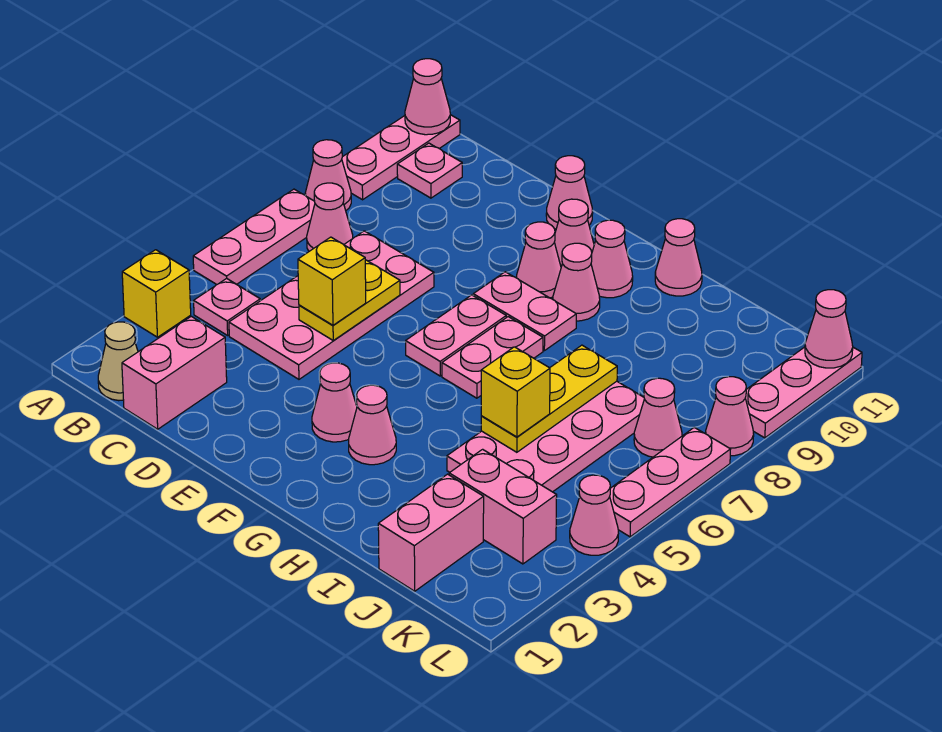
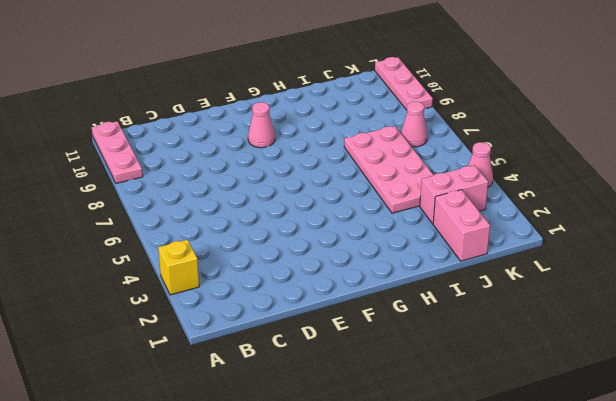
none -> pink 1x3 plate [193,189,315,284]
none -> pink 1x1 cone [305,140,351,210]
none -> tan 1x1 cone [98,322,138,401]
none -> pink 1x1 plate [194,278,261,335]

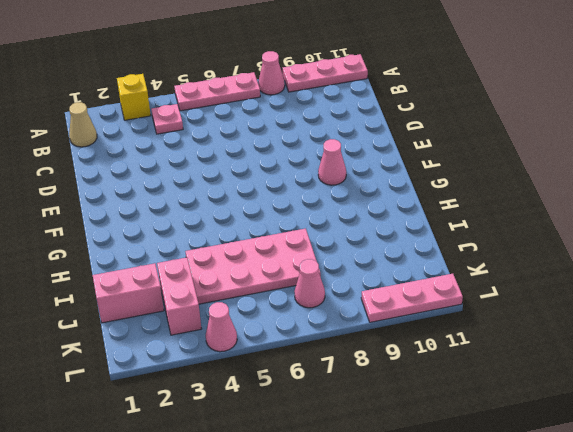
none -> pink 1x1 cone [307,183,353,251]
none -> pink 1x1 plate [397,143,462,198]
none -> pink 1x2 brick [122,316,227,429]
none -> pink 2x4 plate [229,231,434,379]

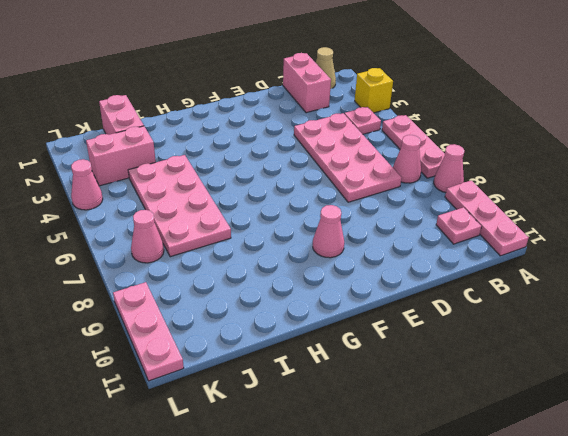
none -> pink 1x1 cone [546,156,593,229]
none -> pink 1x1 cone [312,363,357,442]
none -> pink 1x2 plate [406,295,506,376]
none -> pink 1x2 plate [473,272,576,351]

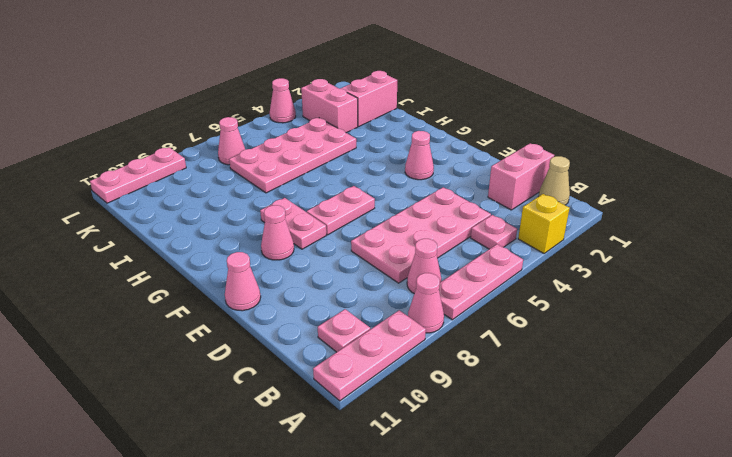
none -> pink 1x1 cone [554,199,594,267]
none -> pink 1x1 cone [348,385,396,465]
none -> pink 1x2 plate [442,317,543,398]
none -> pink 1x1 cone [553,243,600,321]

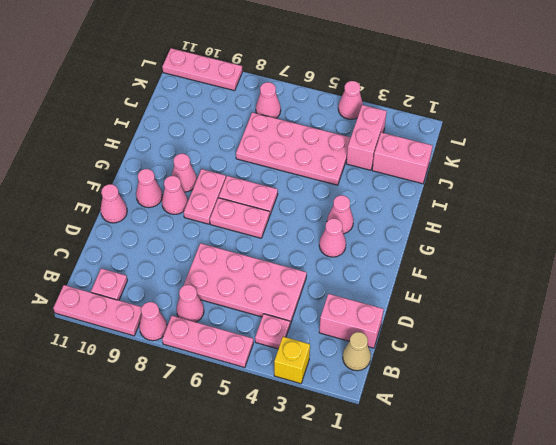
none -> pink 1x1 cone [591,220,633,298]
none -> pink 1x1 cone [655,219,702,296]
none -> pink 1x3 plate [610,427,731,537]
none -> pink 1x1 cone [706,377,754,456]

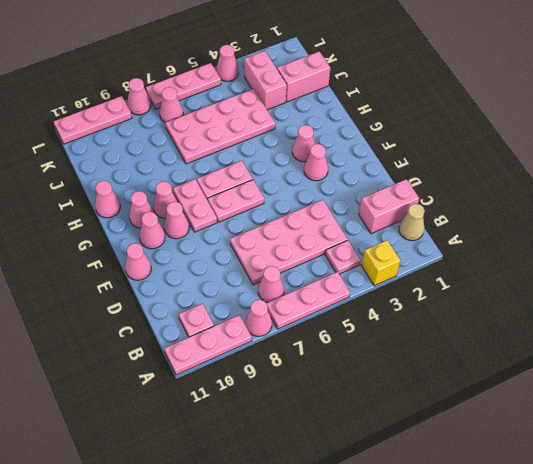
none -> pink 1x1 cone [405,59,450,135]
none -> yellow 1x2 plate [299,260,400,340]
none -> yellow 1x3 plate [481,345,617,452]
none -> pink 1x1 cone [805,290,853,368]

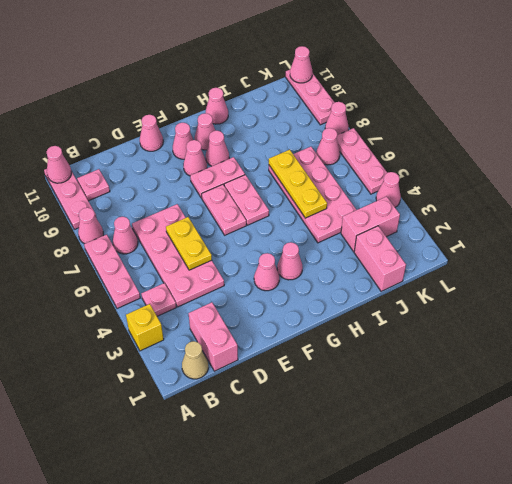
none -> yellow 1x1 brick [298,237,366,325]
none -> yellow 1x1 brick [481,347,550,437]

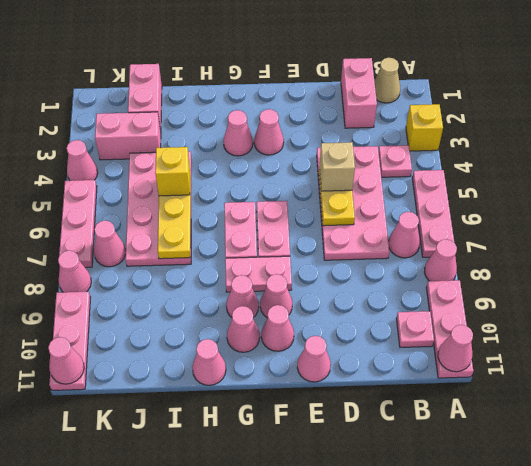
tan 1x1 brick [320,142,355,191] -> yellow 1x1 brick [298,237,366,325]

